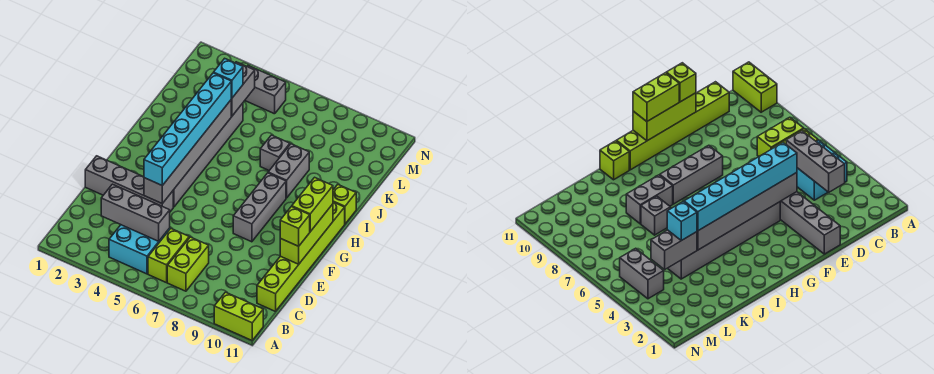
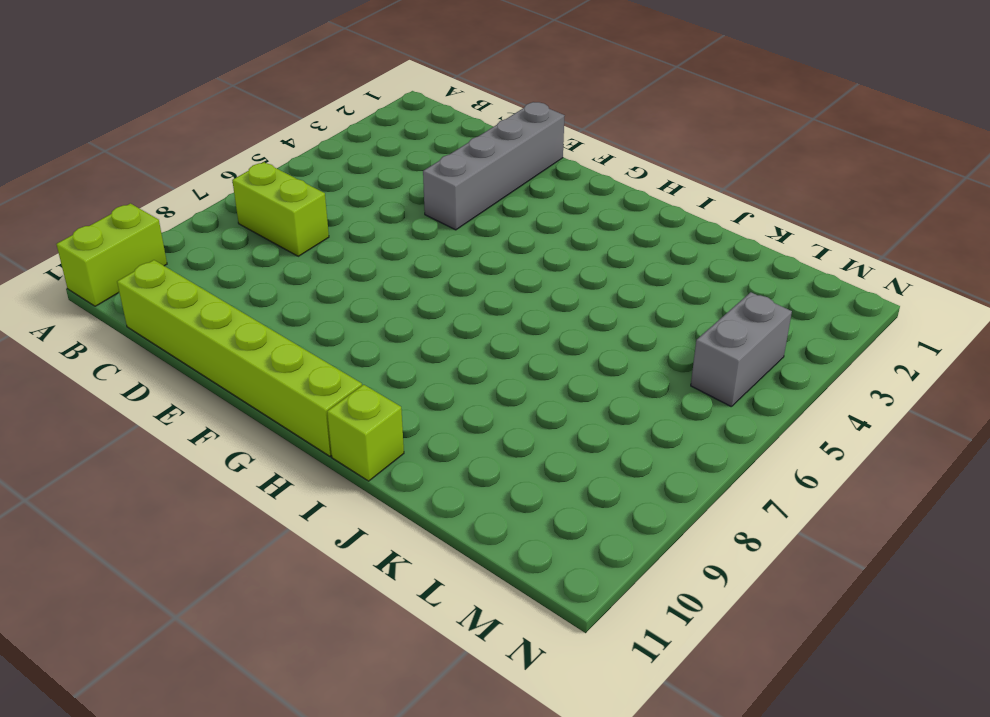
none -> cyan 2x2 brick [109,225,170,274]
none -> lime 1x2 brick [148,229,189,283]
none -> grey 1x6 brick [173,103,243,207]

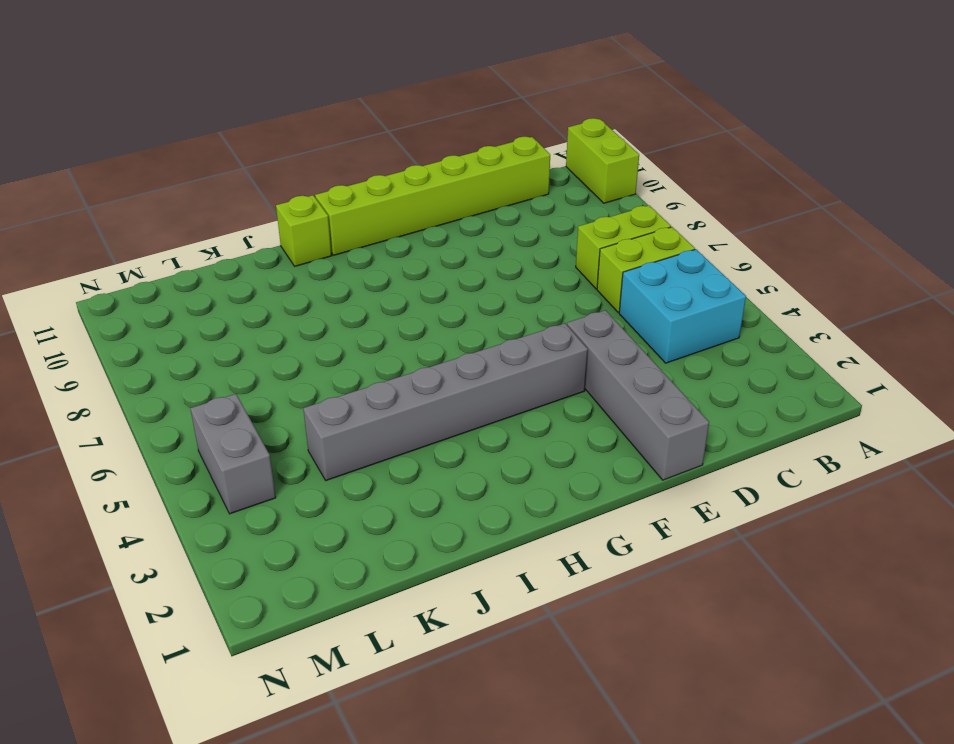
none -> grey 1x3 brick [233,173,286,242]
none -> grey 1x2 brick [268,144,309,198]
none -> grey 1x1 brick [260,135,290,170]

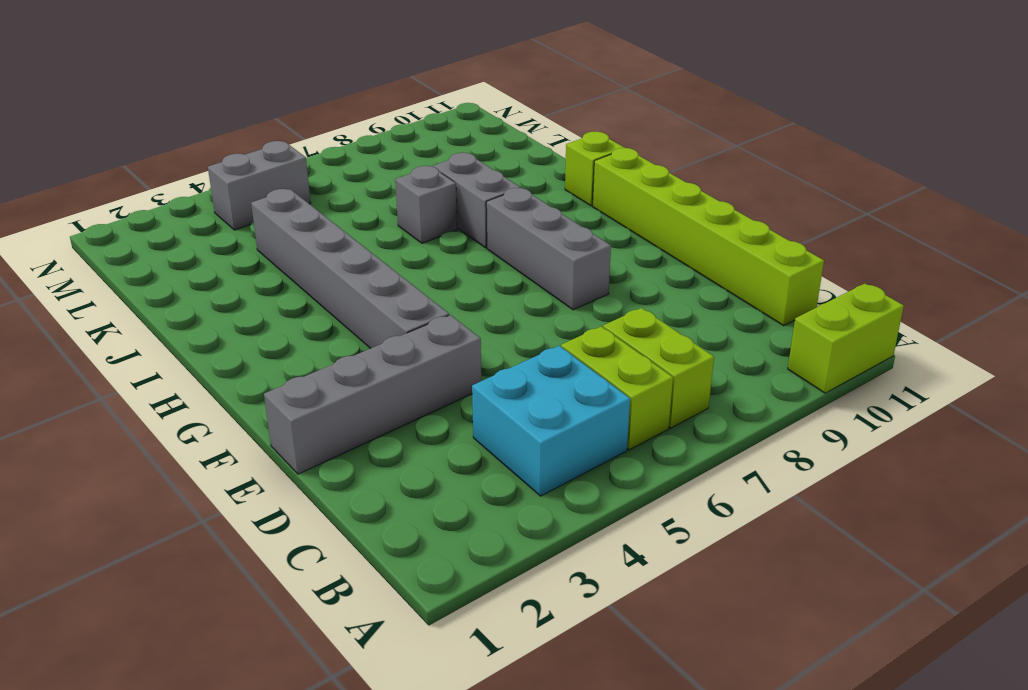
none -> grey 1x3 brick [101,184,170,241]
none -> grey 1x6 brick [144,100,231,204]
none -> lime 1x3 brick [280,204,333,264]

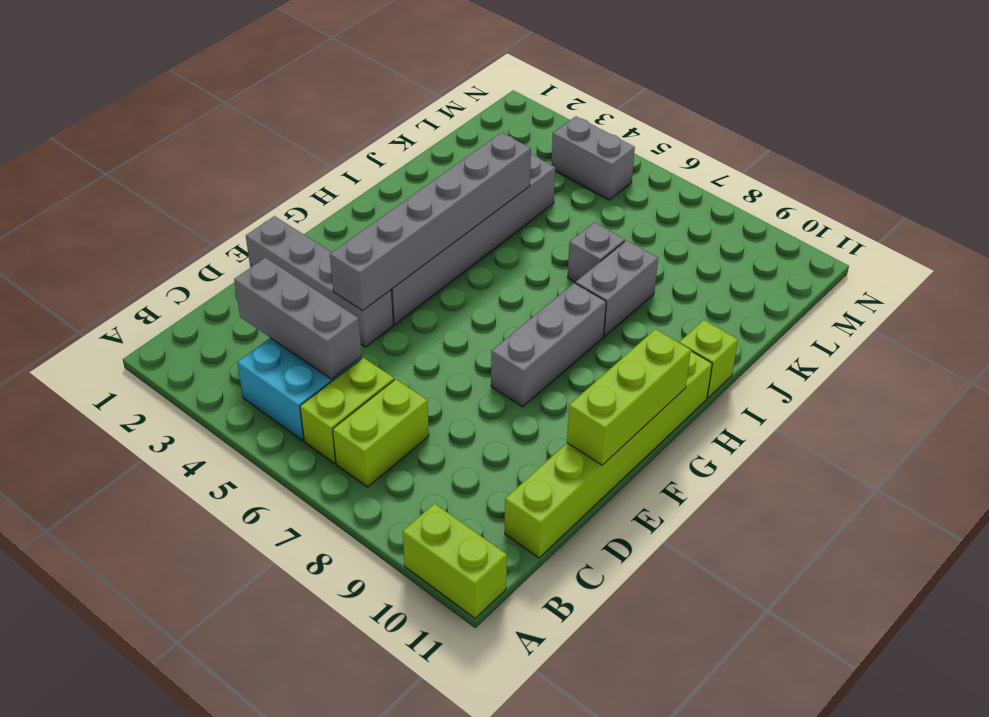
none -> grey 1x2 brick [231,62,255,116]
none -> cyan 1x6 brick [144,73,231,186]
none -> lime 1x1 brick [280,207,310,246]

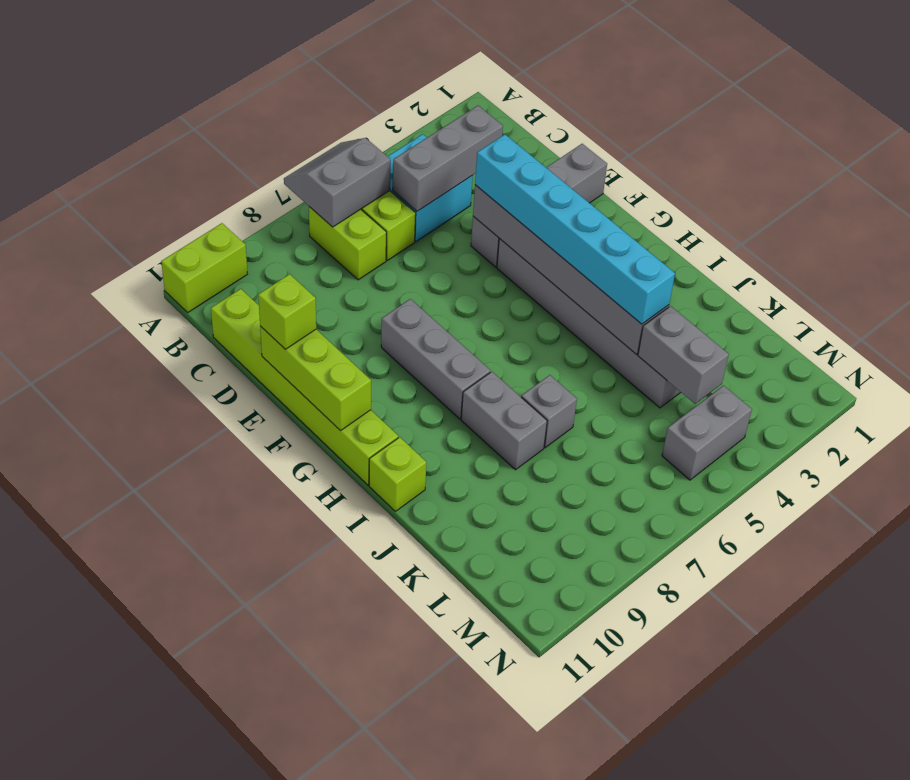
grey 2x2 slope [284,138,391,227] -> none
none -> lime 1x2 brick [292,177,333,232]
none -> cyan 1x1 brick [214,58,243,98]

